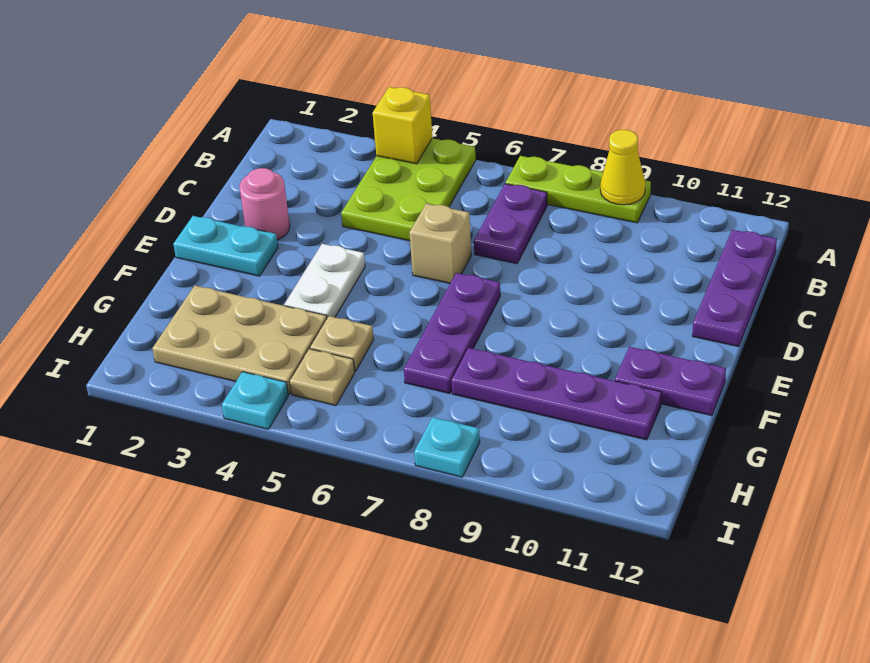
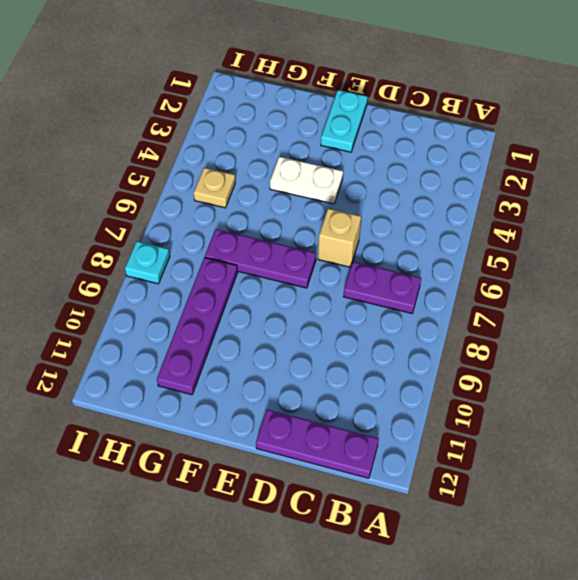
none -> lime 2x3 plate [341,138,476,241]
none -> lime 1x3 plate [506,156,651,223]
none -> pink 1x1 round brick [239,168,290,240]

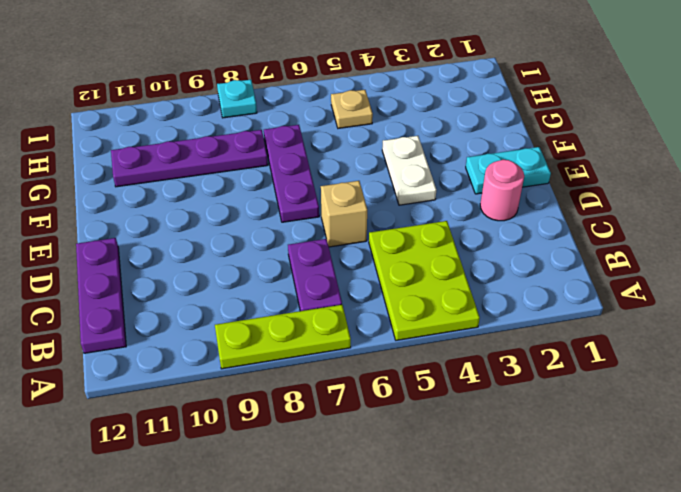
none -> purple 1x2 plate [615,347,726,416]
none -> tan 2x3 plate [152,286,327,394]
none -> tan 1x1 plate [310,316,374,371]

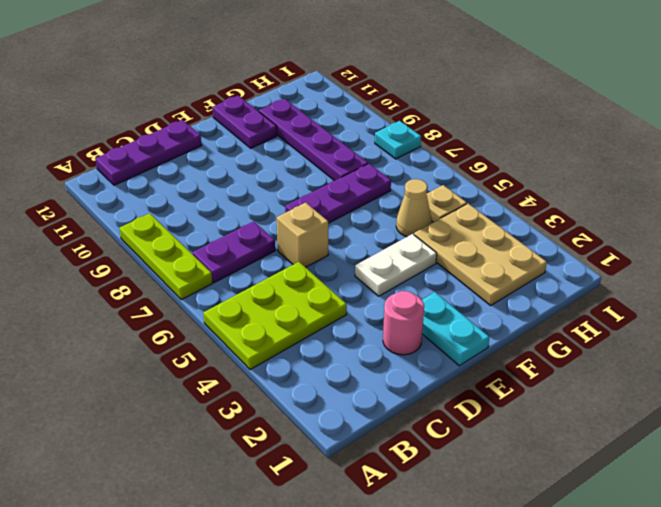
tan 1x1 cone [396,179,432,237] -> tan 1x1 plate [310,316,374,371]
none -> cyan 1x1 plate [222,372,288,429]
none -> yellow 1x1 brick [373,87,432,164]
none -> yellow 1x1 cone [600,130,645,205]

